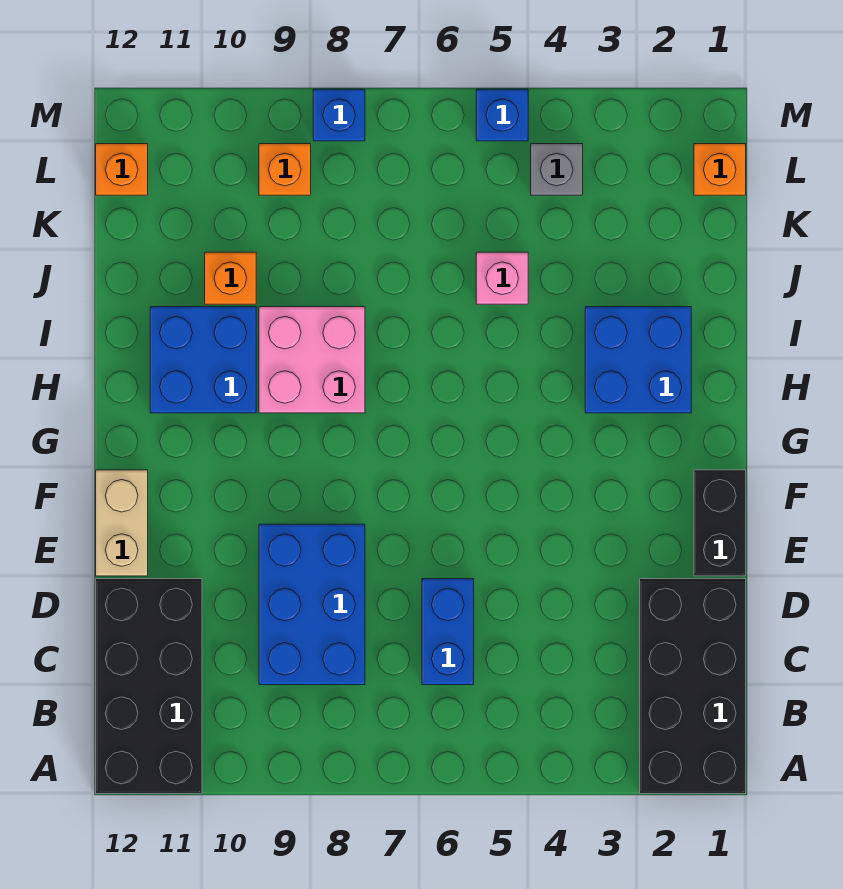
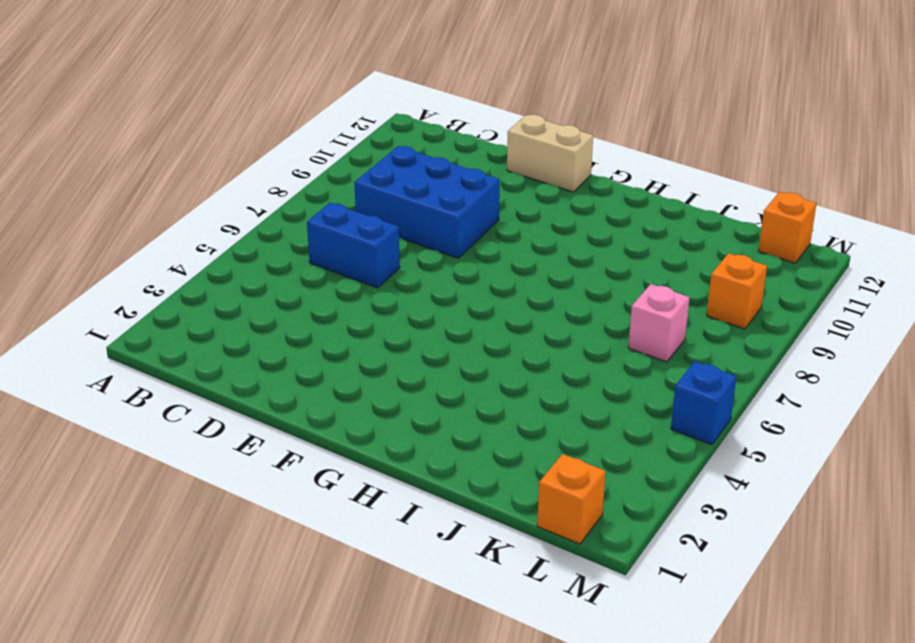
pink 1x1 brick [628,284,690,362] -> pink 1x1 brick moved to [476,252,528,304]
none -> black 2x4 brick [640,579,746,794]
none -> black 2x4 brick [96,579,202,794]
none -> black 1x2 brick [694,470,746,576]

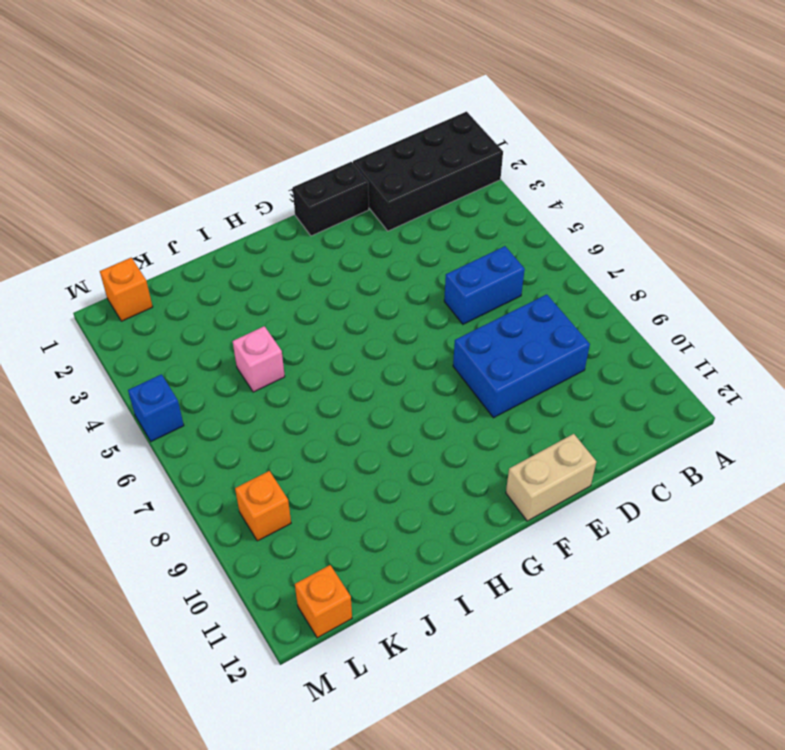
none -> black 2x4 brick [96,579,202,794]
none -> blue 2x2 brick [585,307,691,413]
none -> pink 2x2 brick [259,307,365,413]

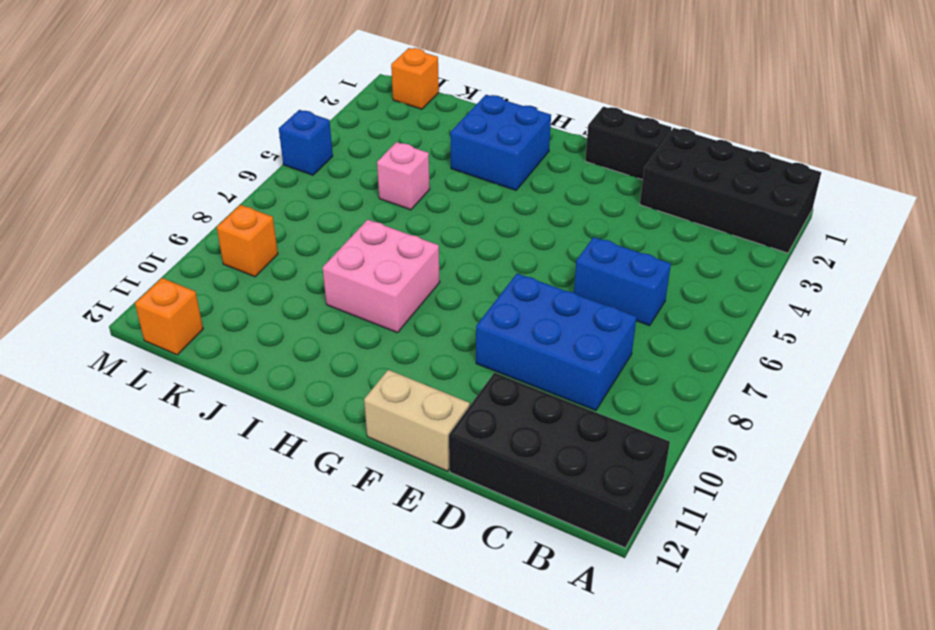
none -> blue 2x2 brick [150,307,256,413]
none -> orange 1x1 brick [205,252,256,304]
none -> grey 1x1 brick [531,144,583,195]

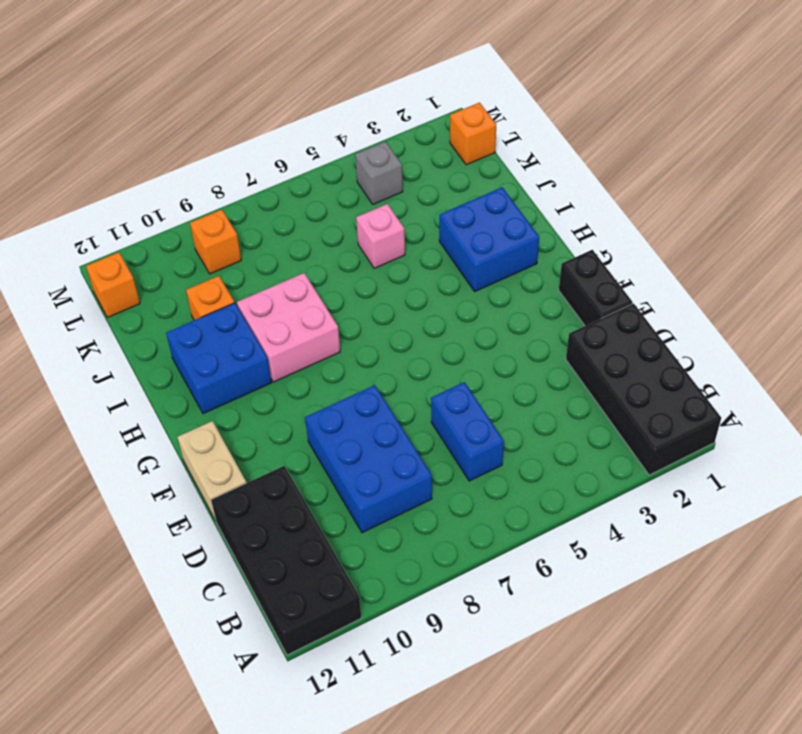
none -> blue 1x1 brick [476,89,528,141]
none -> blue 1x1 brick [313,89,365,141]

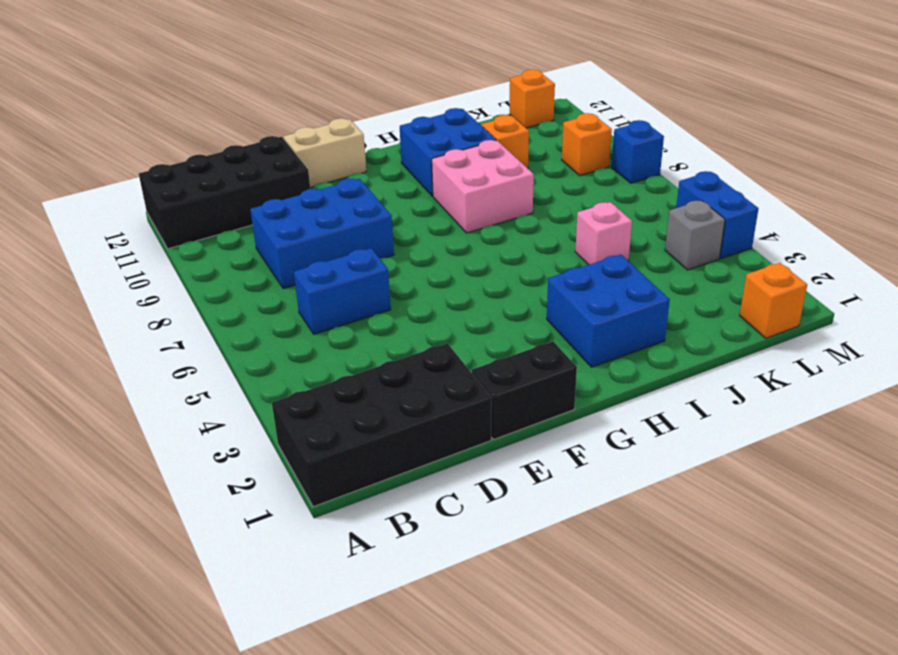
blue 1x2 brick [676,171,759,259] -> blue 1x1 brick [476,89,528,141]

